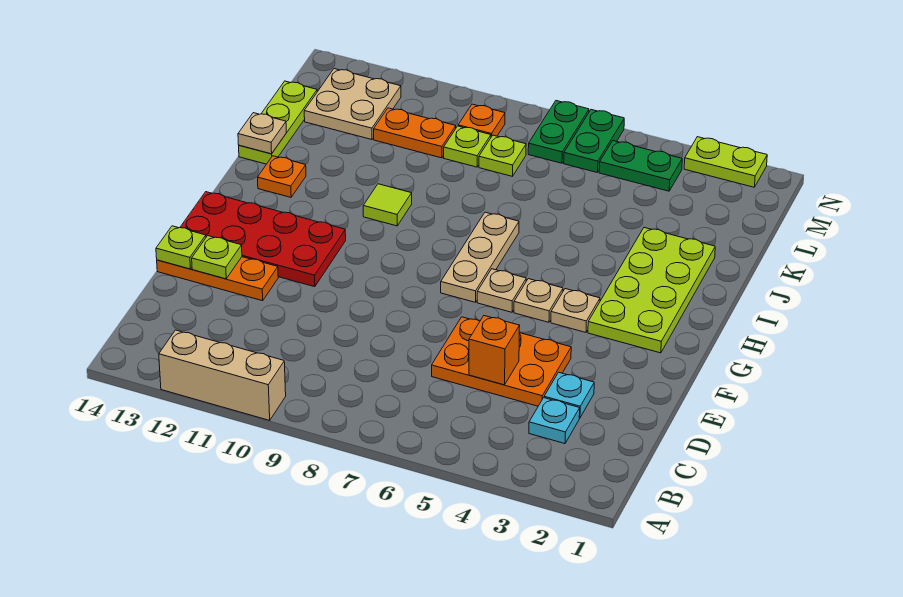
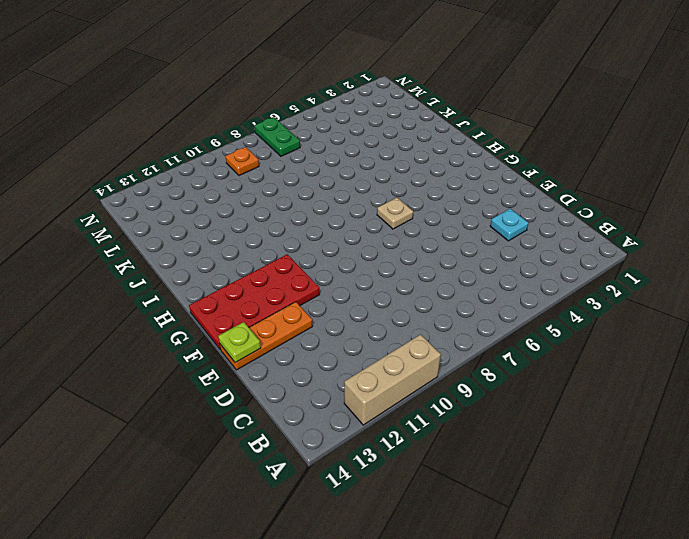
none -> cyan 1x1 plate [529,398,580,444]
none -> orange 2x3 plate [432,317,571,406]
none -> lime 2x4 plate [588,228,715,353]

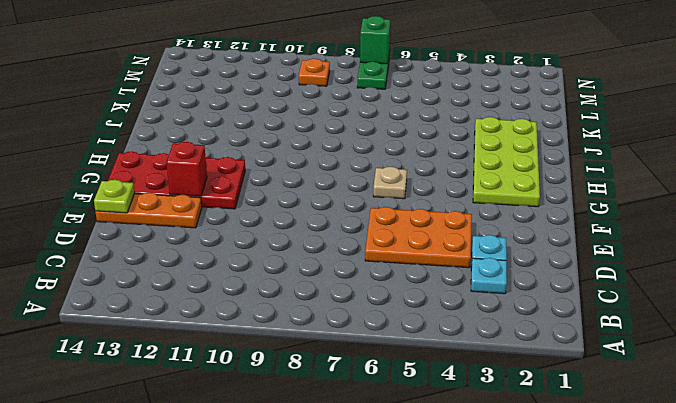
red 1x1 brick [166,142,207,196] -> none
green 1x1 brick [360,16,390,64] -> none
none -> tan 1x3 brick [159,330,286,420]
none -> tan 1x1 plate [551,289,600,332]
none -> tan 1x1 plate [514,279,563,322]

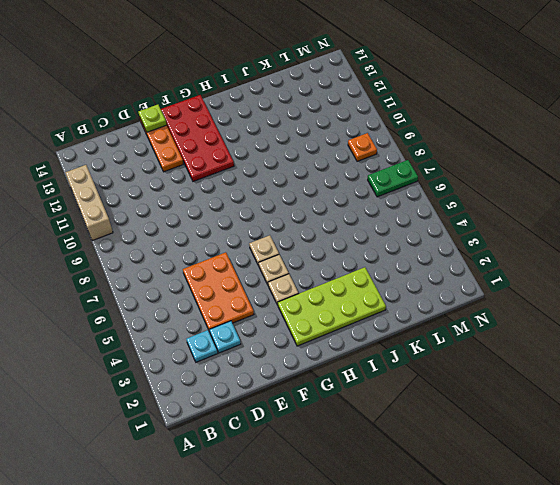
none -> tan 1x3 plate [441,212,519,302]
none -> lime 1x1 tile [363,184,412,226]
none -> orange 1x1 plate [258,156,306,197]

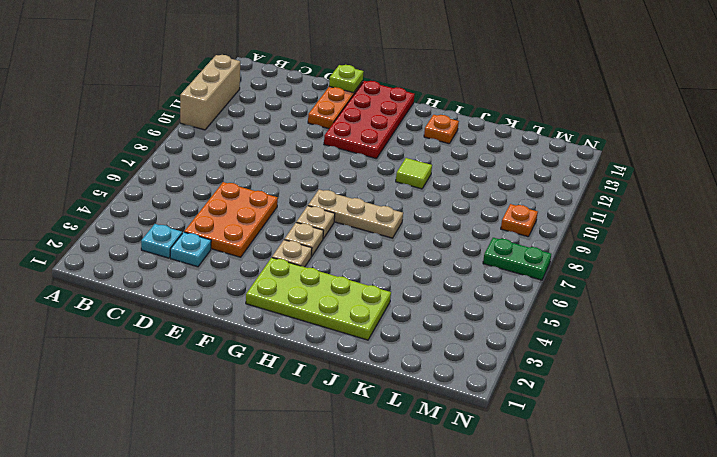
none -> lime 1x3 plate [239,81,317,164]
none -> lime 1x1 plate [479,135,526,176]
none -> lime 1x1 plate [444,126,491,167]

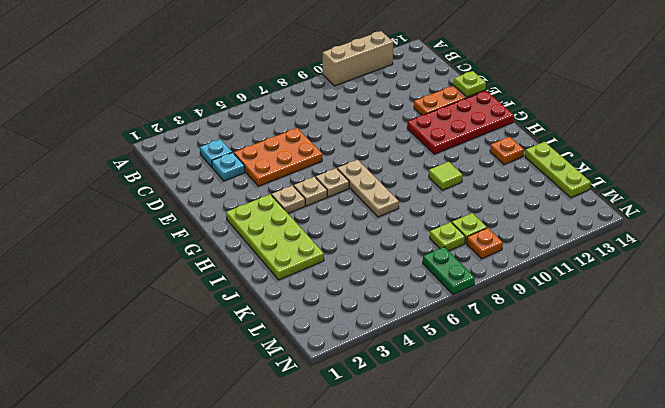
none -> orange 1x2 plate [374,108,456,158]
none -> tan 2x2 plate [304,69,401,140]
none -> green 1x2 plate [599,141,682,191]

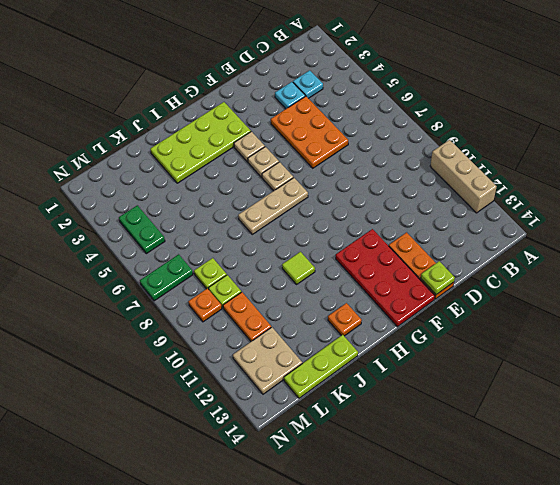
none -> green 1x2 plate [564,110,624,173]
none -> lime 1x2 plate [684,137,767,187]
none -> orange 1x1 brick [469,316,520,385]

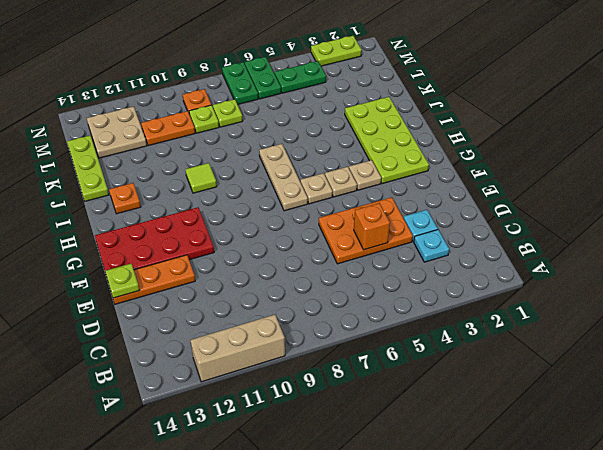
none -> lime 1x1 plate [192,236,242,279]
none -> tan 1x1 plate [238,113,286,154]

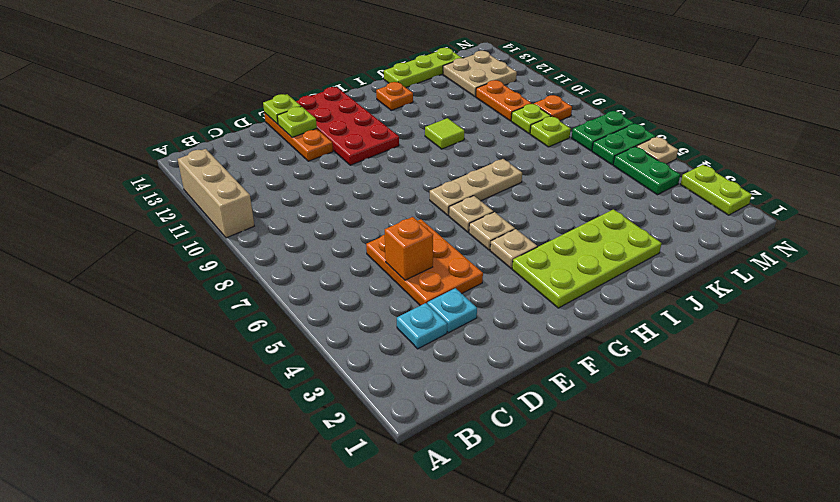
tan 1x1 plate [636,137,678,164] -> tan 1x1 plate moved to [238,113,286,154]

